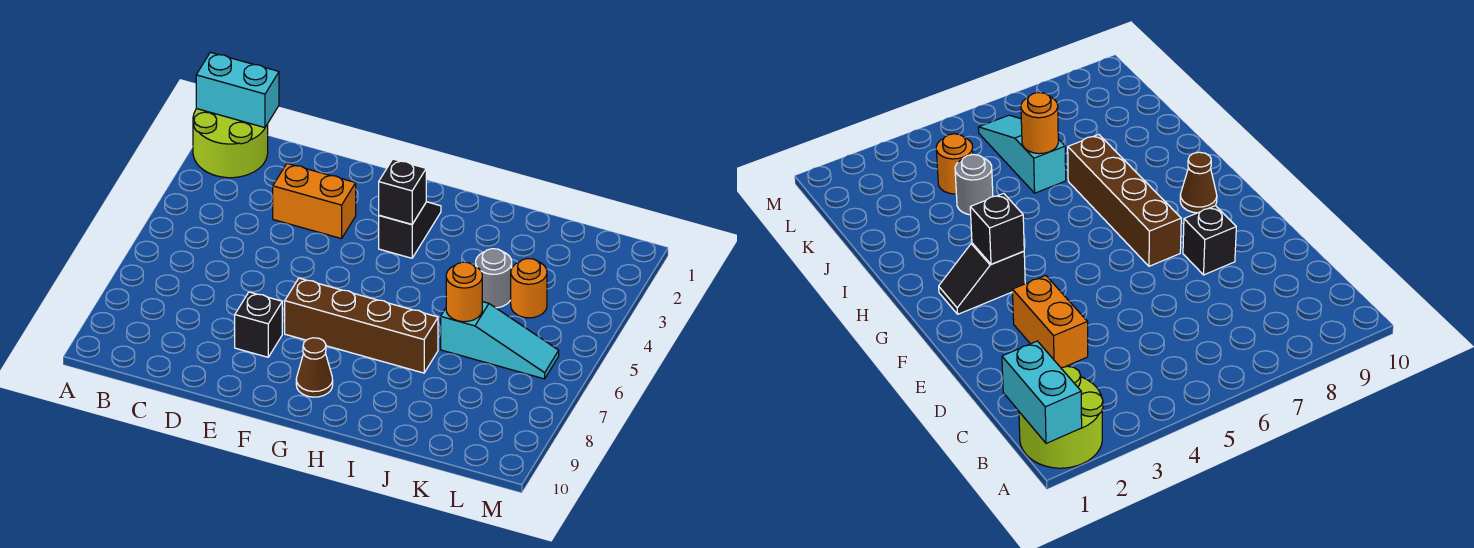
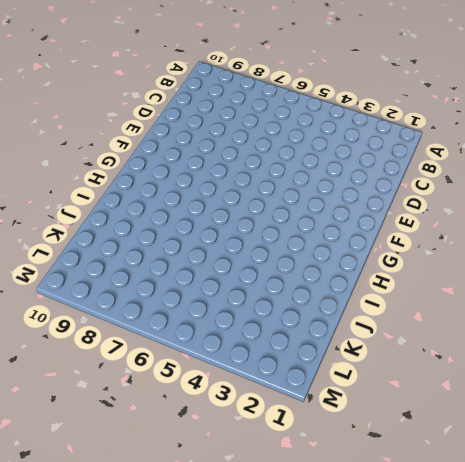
none -> lime 2x2 round brick [193,109,268,178]
none -> orange 1x2 brick [273,164,356,239]
none -> black 1x1 brick [235,292,282,357]

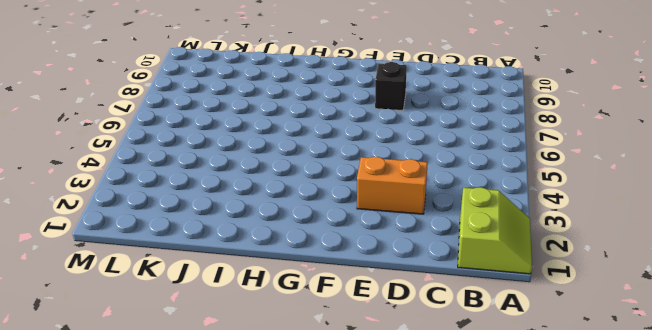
lime 2x2 slope [458,187,532,274] -> lime 2x2 round brick [193,109,268,178]
none -> brown 1x4 brick [285,278,438,373]
none -> black 1x2 slope [379,202,441,258]
none -> brown 1x1 cone [296,338,333,397]

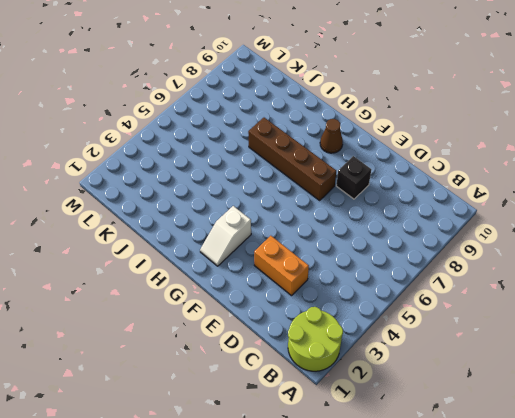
white 1x2 slope [200,206,251,266] -> black 1x2 slope [379,202,441,258]
none -> grey 1x1 round brick [476,249,512,308]
none -> cyan 1x3 slope [441,302,559,379]
none -> orange 1x1 round brick [511,259,547,318]

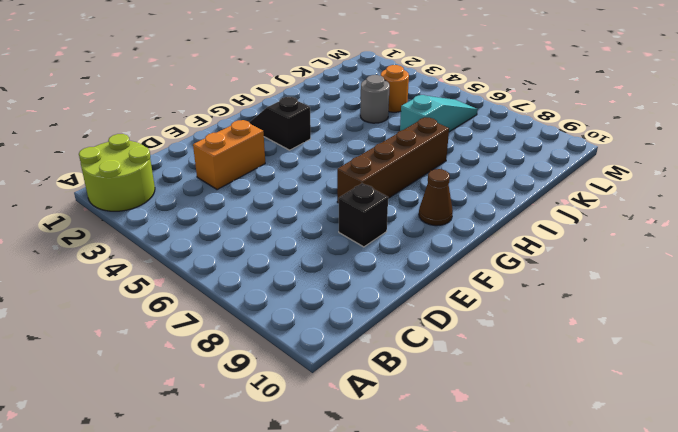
none -> cyan 1x2 brick [196,52,279,128]
none -> black 1x1 brick [379,159,426,224]
none -> orange 1x1 round brick [446,262,482,322]

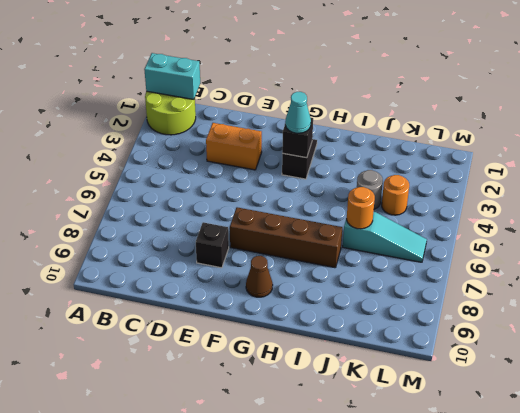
cyan 1x1 cone [285,92,311,133] -> none

